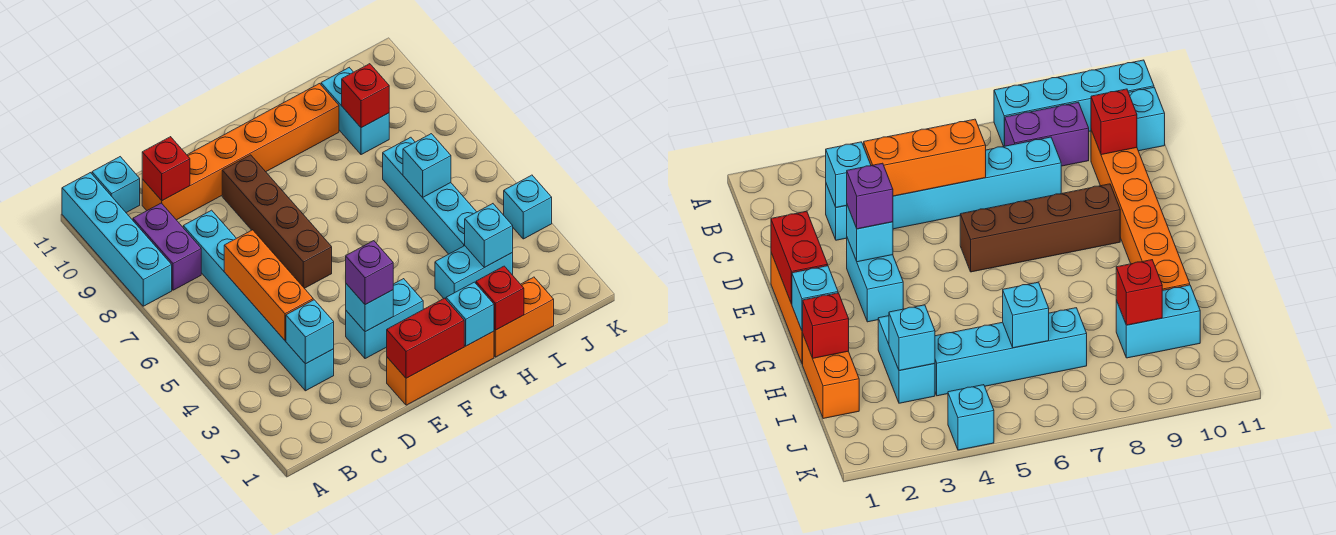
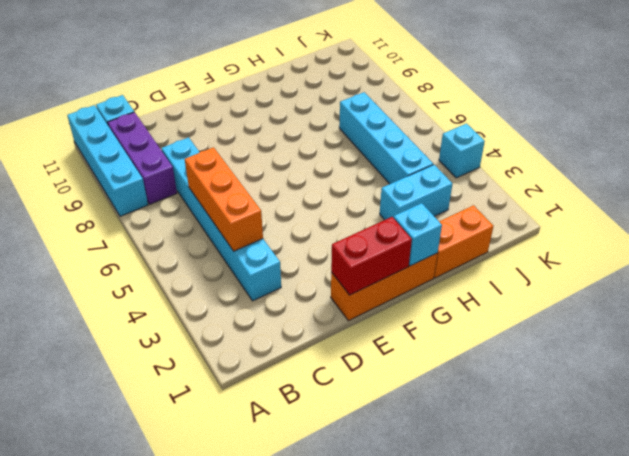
purple 1x3 brick [108,112,177,204] -> purple 1x2 brick [133,203,201,290]
none -> orange 1x6 brick [142,84,339,220]
none -> cyan 1x2 brick [346,279,423,359]
none -> brown 1x4 brick [222,155,332,288]

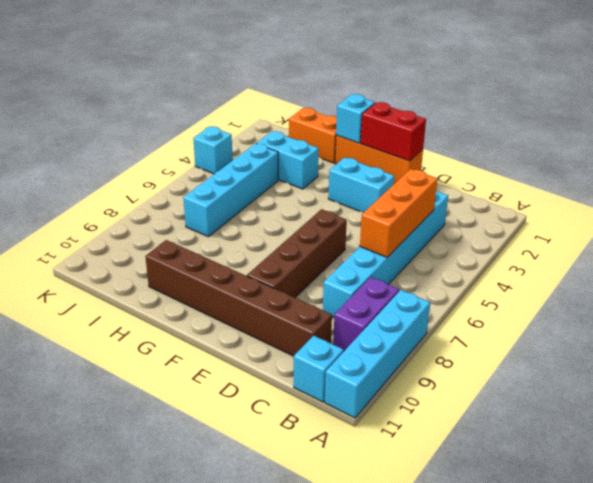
brown 1x6 brick [145,240,332,356] -> orange 1x6 brick [142,84,339,220]
none -> cyan 1x2 brick [321,68,389,155]
none -> cyan 1x1 brick [286,300,334,364]
none -> red 1x1 brick [142,137,190,201]

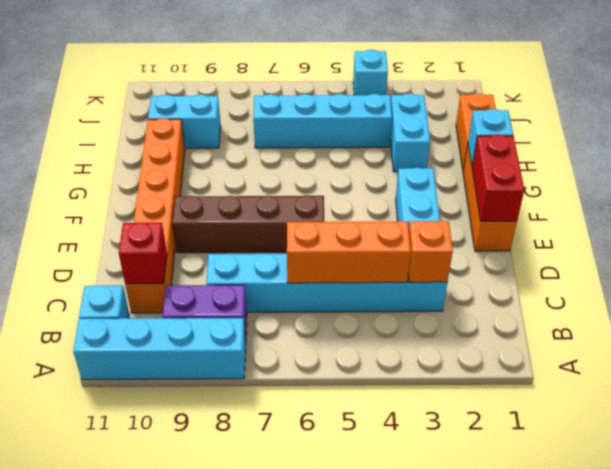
orange 1x1 brick [408,221,453,282] -> cyan 1x1 brick [286,300,334,364]
none -> cyan 1x1 brick [346,284,393,332]
none -> red 1x1 brick [476,266,524,330]
none -> cyan 1x1 brick [465,204,513,267]

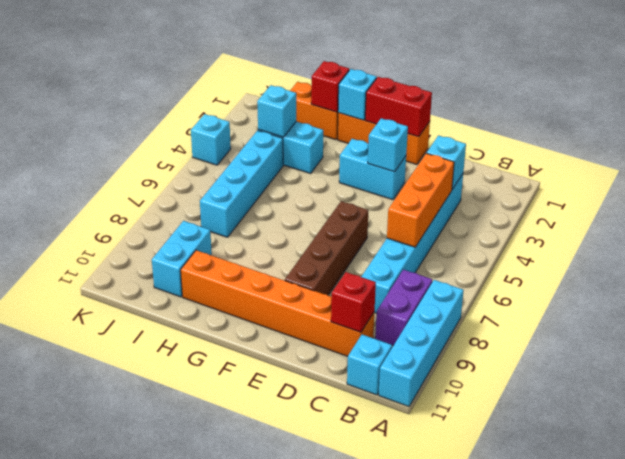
none -> cyan 1x1 brick [403,134,451,197]
none -> red 1x1 brick [342,64,389,128]
none -> purple 1x1 brick [346,241,393,305]

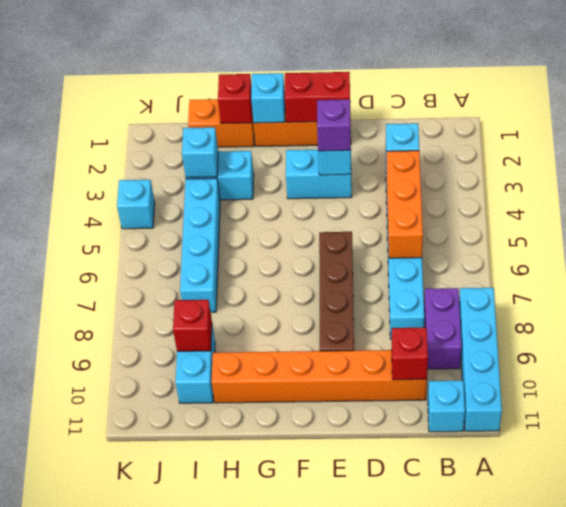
none -> cyan 1x1 brick [403,134,451,197]

